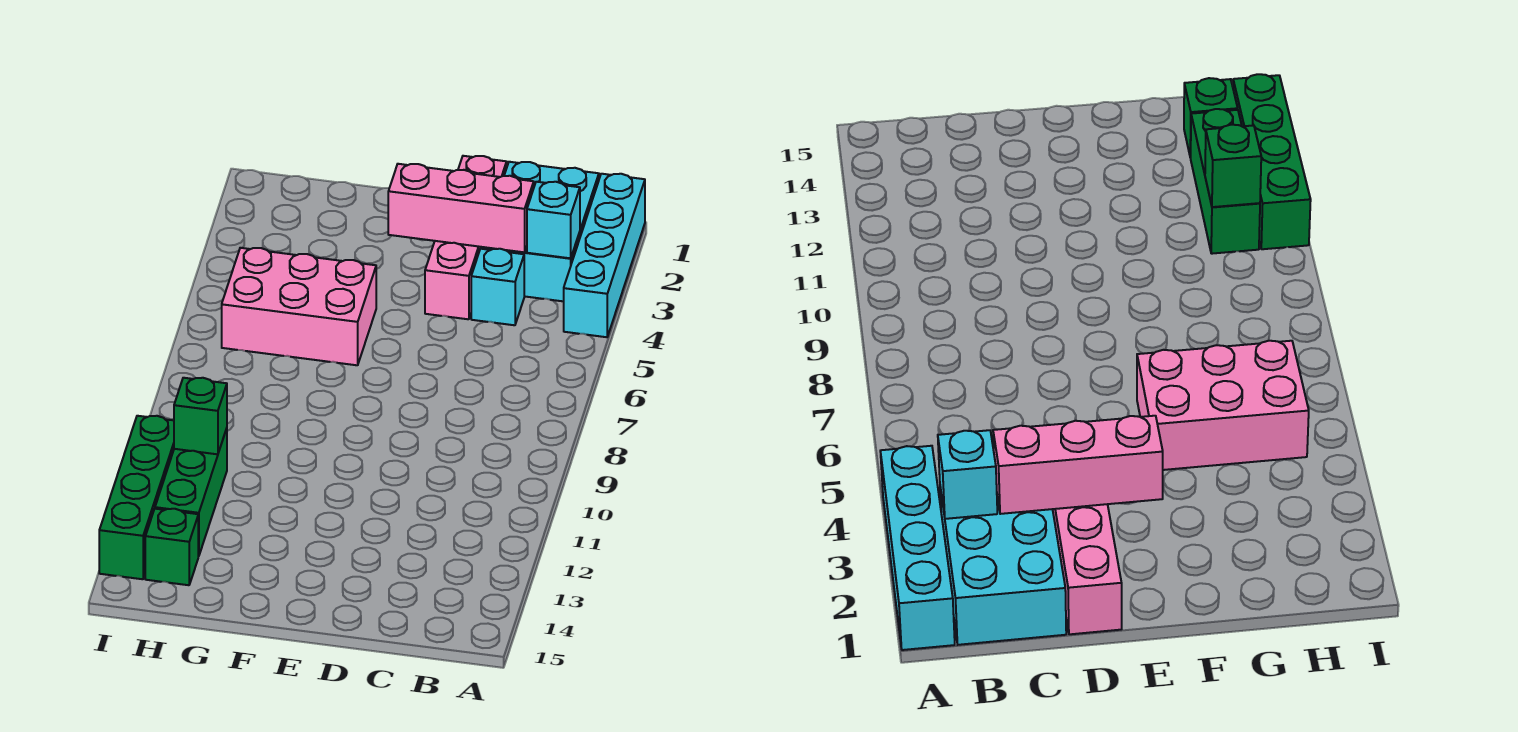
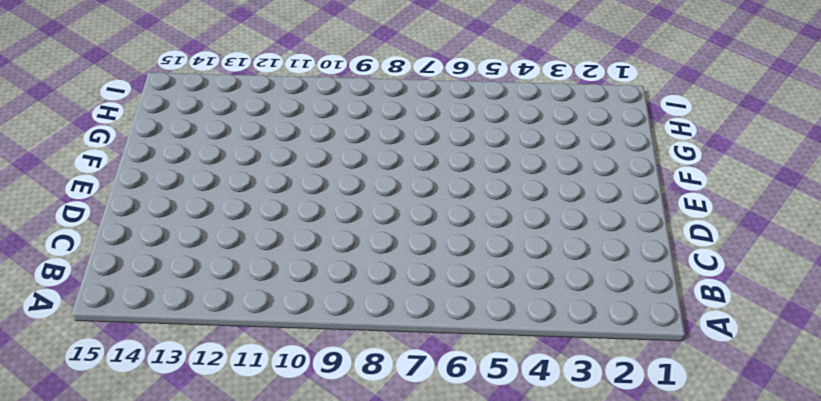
none -> cyan 1x4 brick [564,174,645,337]
none -> cyan 2x3 brick [481,162,599,301]

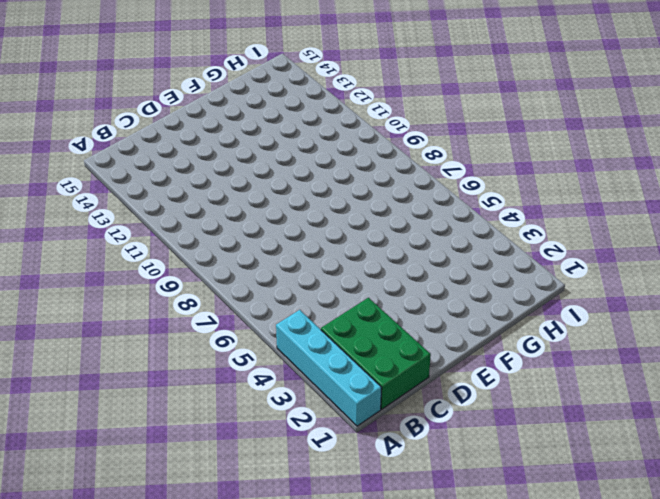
green 2x3 brick [321,298,431,409] -> cyan 2x3 brick [481,162,599,301]
none -> cyan 1x1 brick [471,249,524,325]
none -> pink 1x4 brick [425,156,507,319]

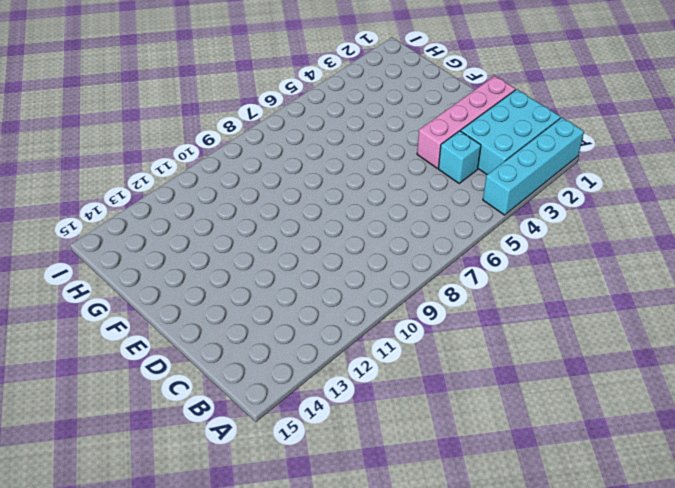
none -> pink 2x3 brick [222,248,376,365]
none -> green 1x3 brick [155,428,227,556]

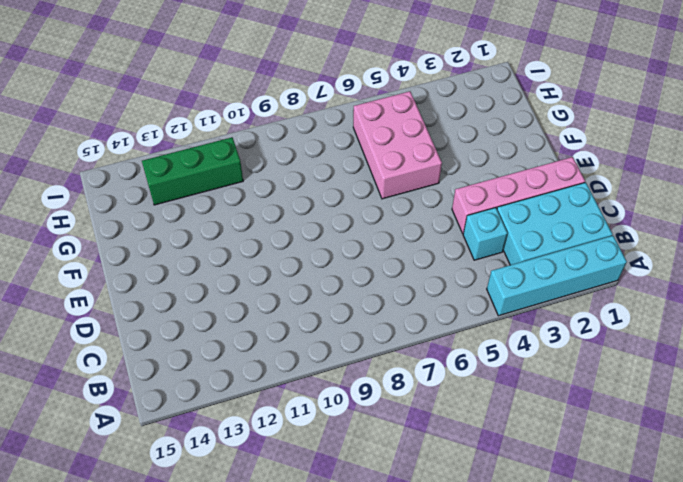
none -> green 1x1 brick [145,509,198,585]
none -> green 1x4 brick [99,416,174,579]

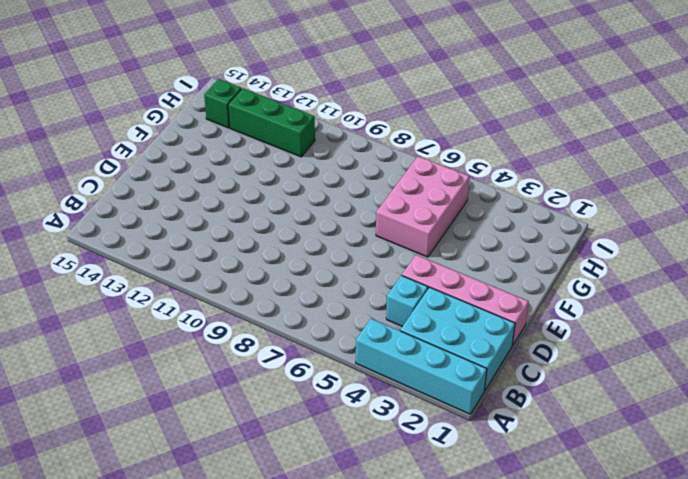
none -> green 1x4 brick [99,416,174,579]
none -> cyan 1x1 brick [527,182,580,258]

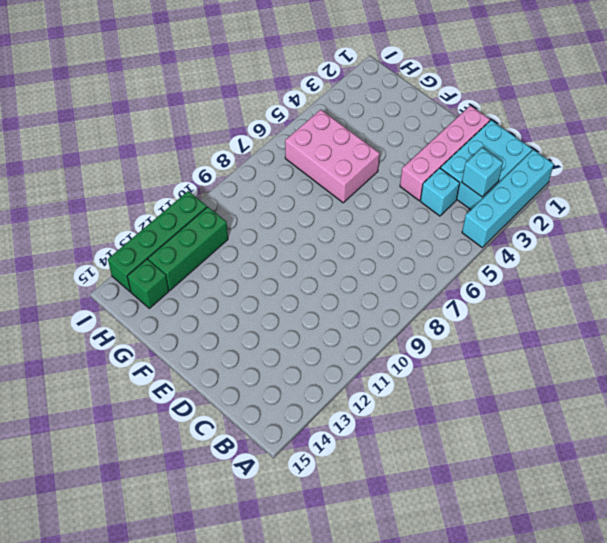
none -> pink 1x3 brick [388,164,534,252]
none -> green 1x1 brick [174,378,227,454]

